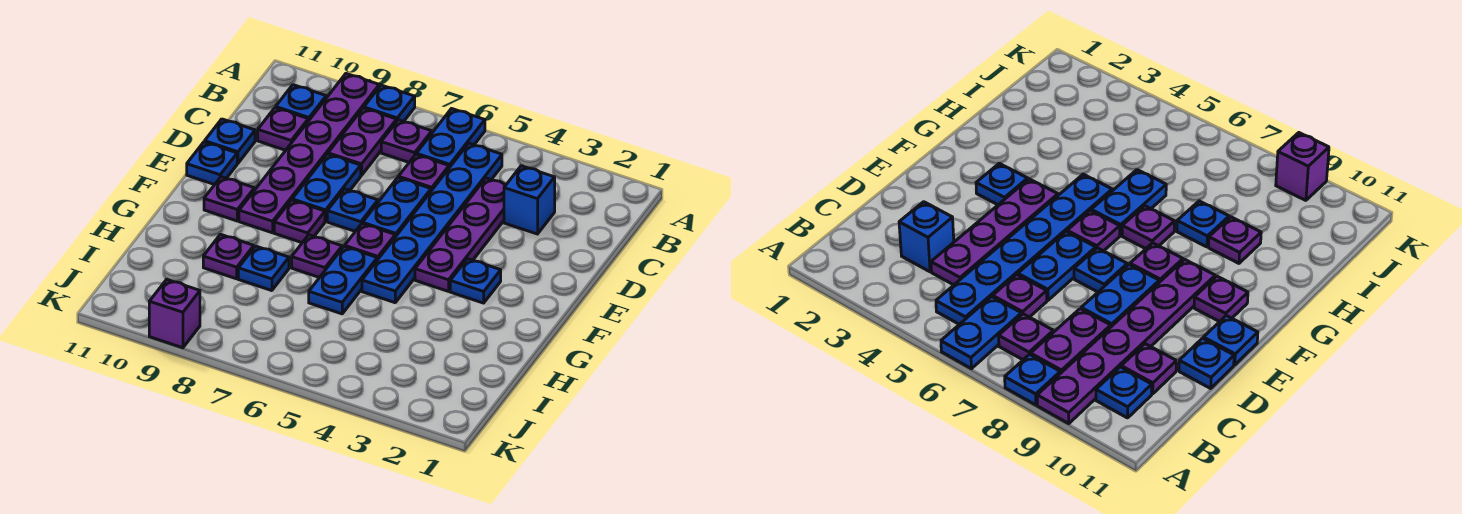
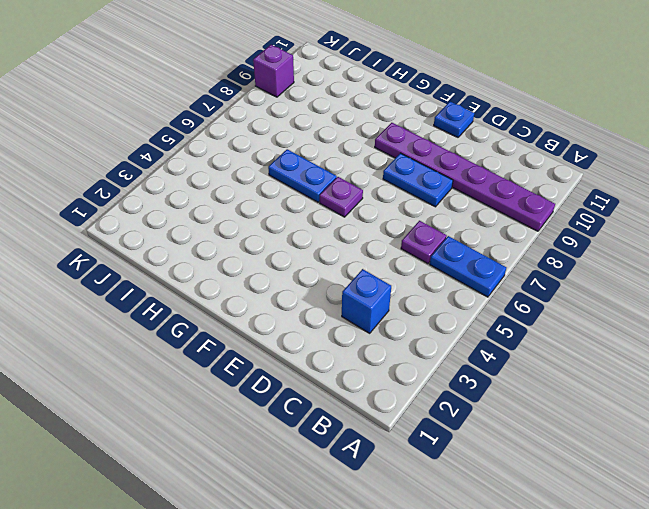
none -> blue 1x1 plate [364,85,415,121]
none -> blue 1x6 plate [362,143,502,303]
none -> purple 1x1 plate [381,120,432,162]

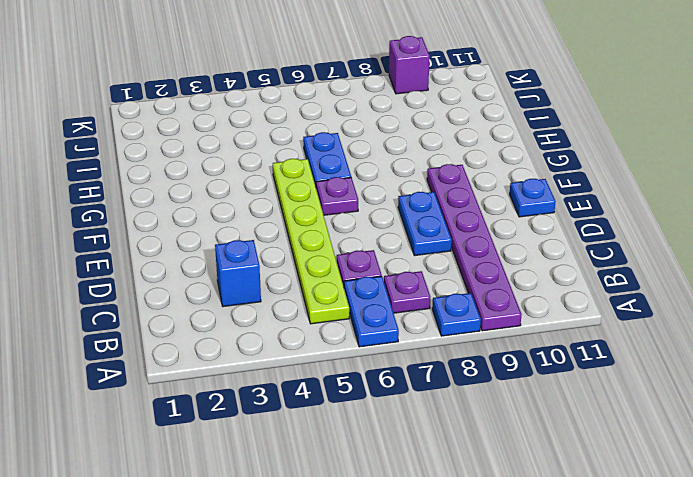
lime 1x6 plate [273,159,349,324] -> blue 1x6 plate [362,143,502,303]
none -> purple 1x2 plate [328,108,397,176]
none -> blue 1x1 plate [276,85,326,121]
none -> purple 1x4 plate [415,178,506,291]

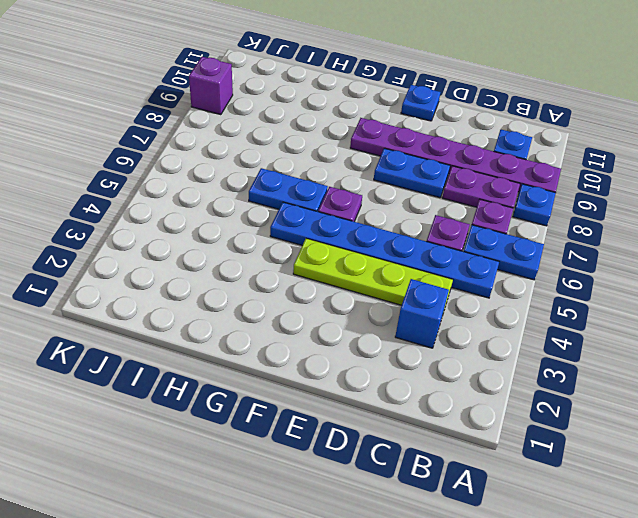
lime 1x4 plate [293,239,453,313] -> purple 1x4 plate [415,178,506,291]
none -> purple 1x1 plate [258,108,308,150]
none -> blue 1x2 plate [363,178,431,237]
none -> blue 1x1 plate [205,119,255,163]

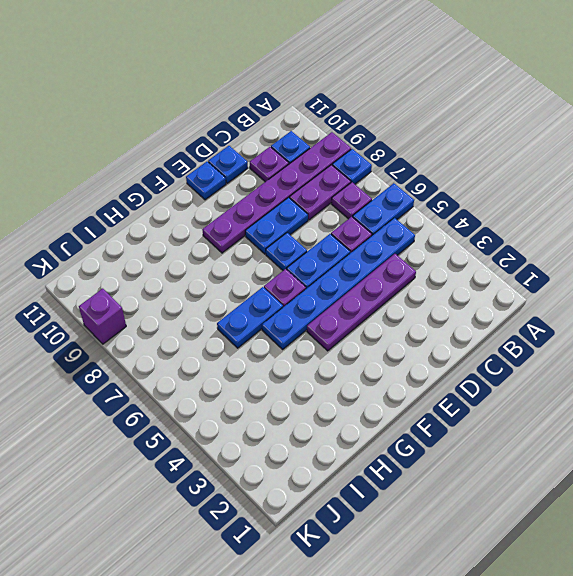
none -> blue 1x1 brick [504,166,555,234]
none -> blue 1x1 plate [450,259,501,303]
none -> purple 1x1 plate [274,200,325,243]

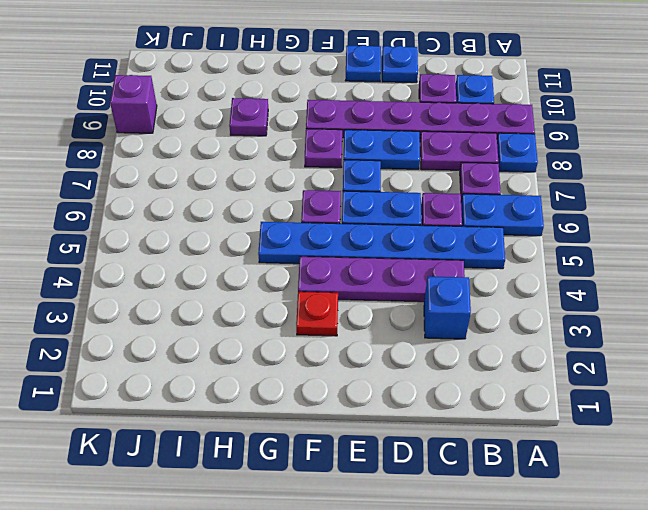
red 1x1 plate [296,292,338,336] -> blue 1x1 plate [450,259,501,303]
none -> purple 1x1 plate [204,177,254,221]
none -> blue 1x2 plate [309,247,377,314]
none -> purple 1x1 plate [292,235,342,278]

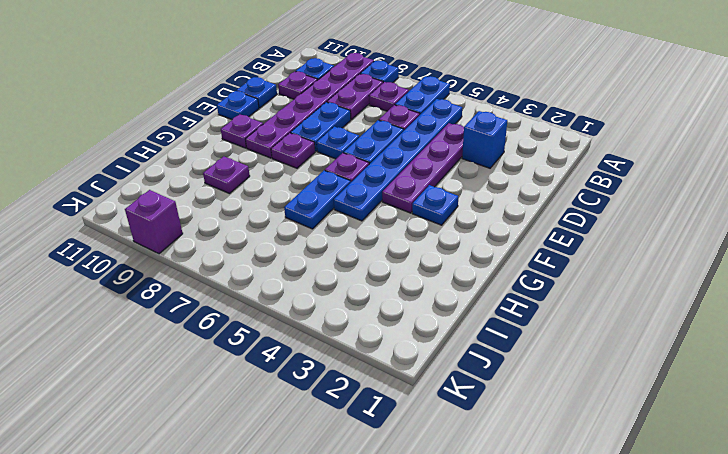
none -> purple 1x1 plate [292,235,342,278]
none -> blue 1x1 plate [238,246,289,291]

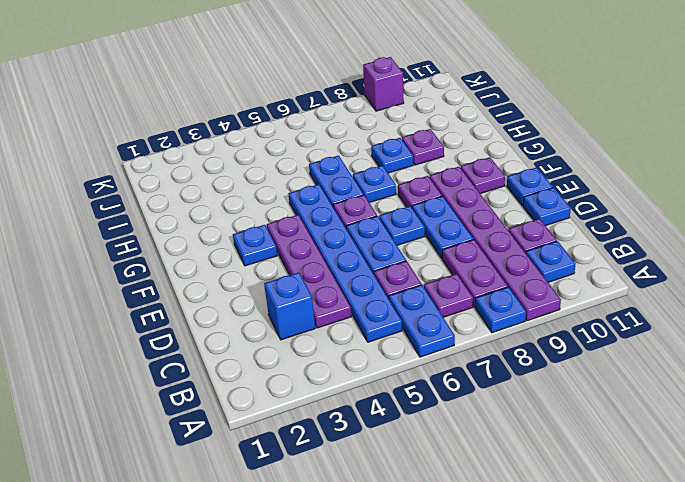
blue 1x1 plate [353,166,396,203] -> purple 1x1 plate [292,235,342,278]

